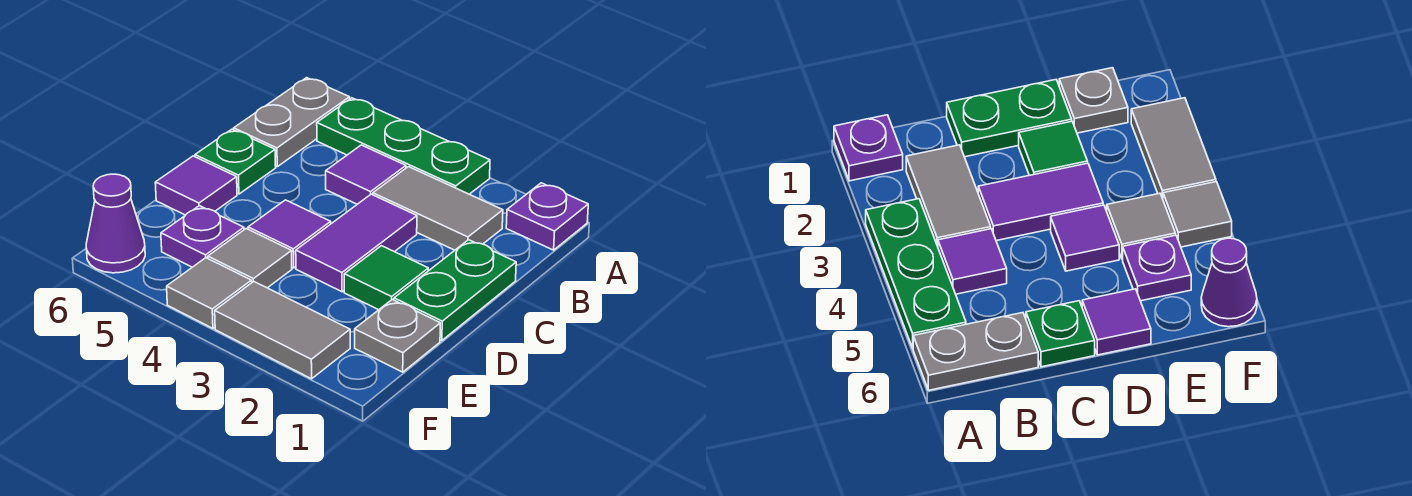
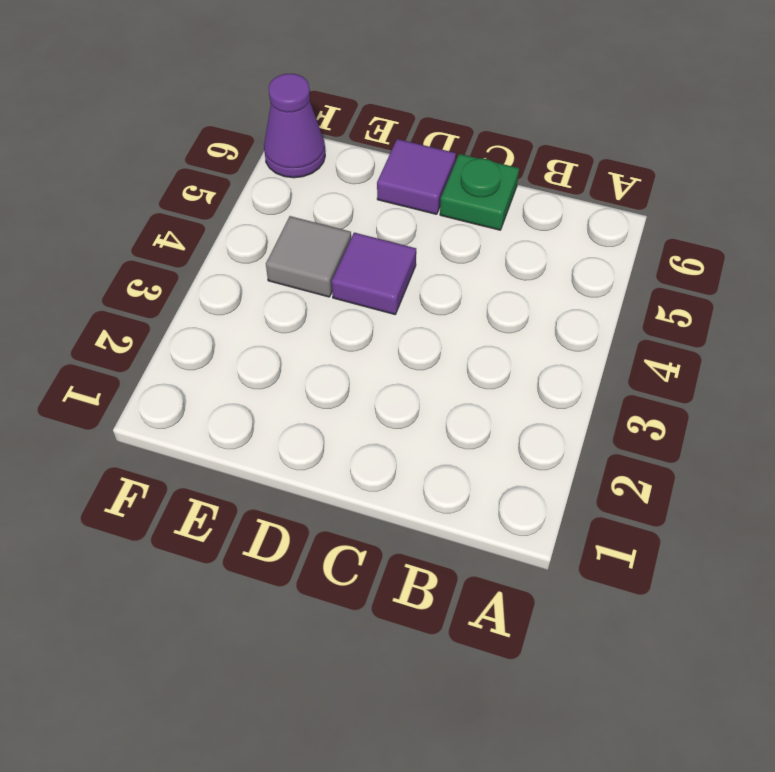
none -> purple 1x1 plate [506,183,588,250]
none -> green 1x3 plate [317,98,490,194]
none -> grey 1x2 plate [234,78,350,167]

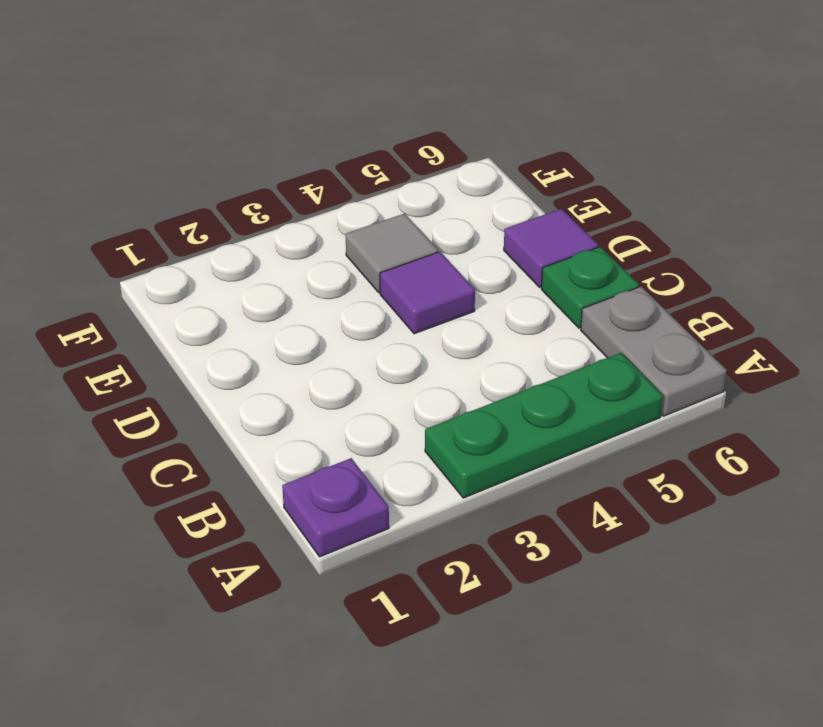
none -> grey 1x2 tile [373,167,503,250]
none -> purple 1x1 tile [326,145,406,204]
none -> green 1x2 plate [394,240,516,341]

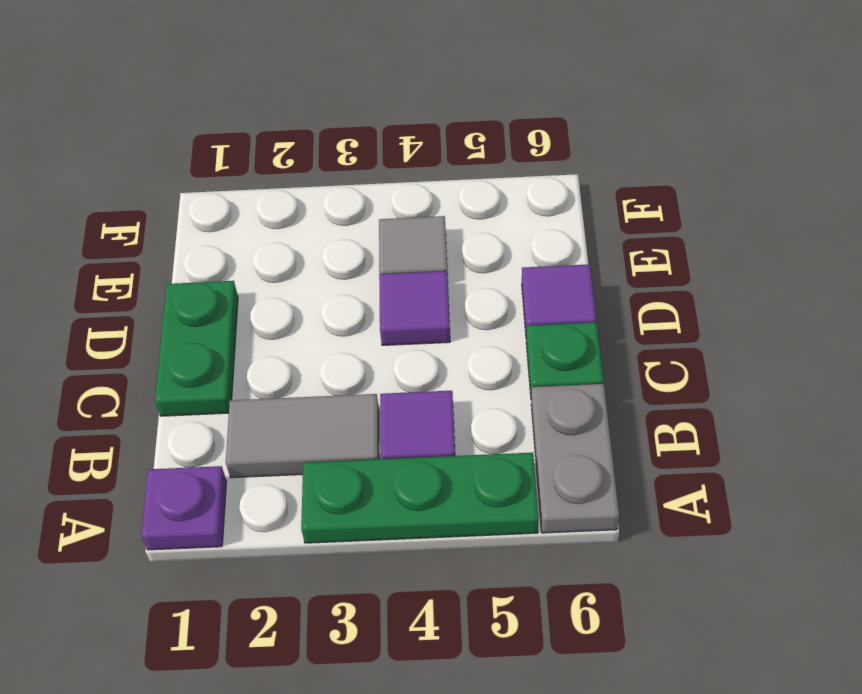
none -> purple 1x2 tile [296,194,417,292]
none -> green 1x1 tile [344,246,428,310]
none -> grey 1x1 plate [355,299,440,372]

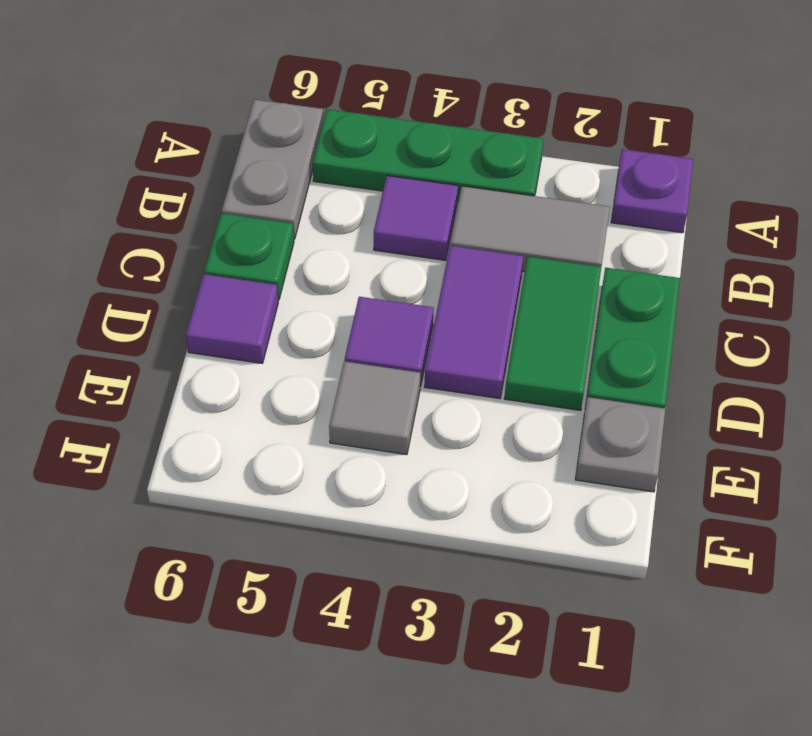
green 1x2 tile [504,257,601,410] -> green 1x1 tile [344,246,428,310]
none -> purple 1x1 plate [161,206,244,267]
none -> grey 1x2 tile [215,281,350,379]
none -> grey 1x1 tile [167,258,252,328]

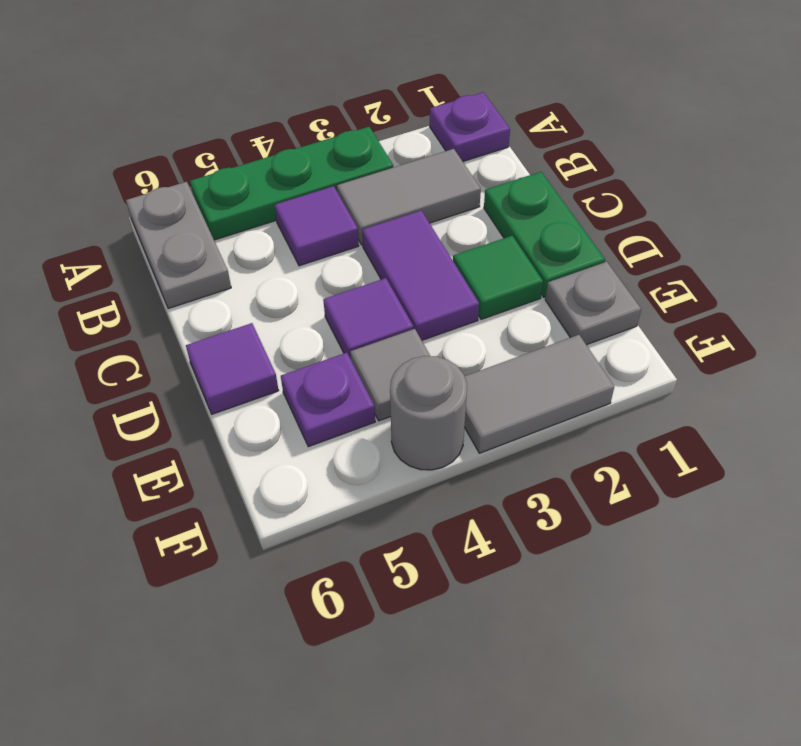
grey 1x1 round brick [390,356,467,470] -> grey 1x1 tile [167,258,252,328]
none -> green 1x1 plate [195,129,276,194]
none -> purple 1x1 cone [86,174,145,273]

